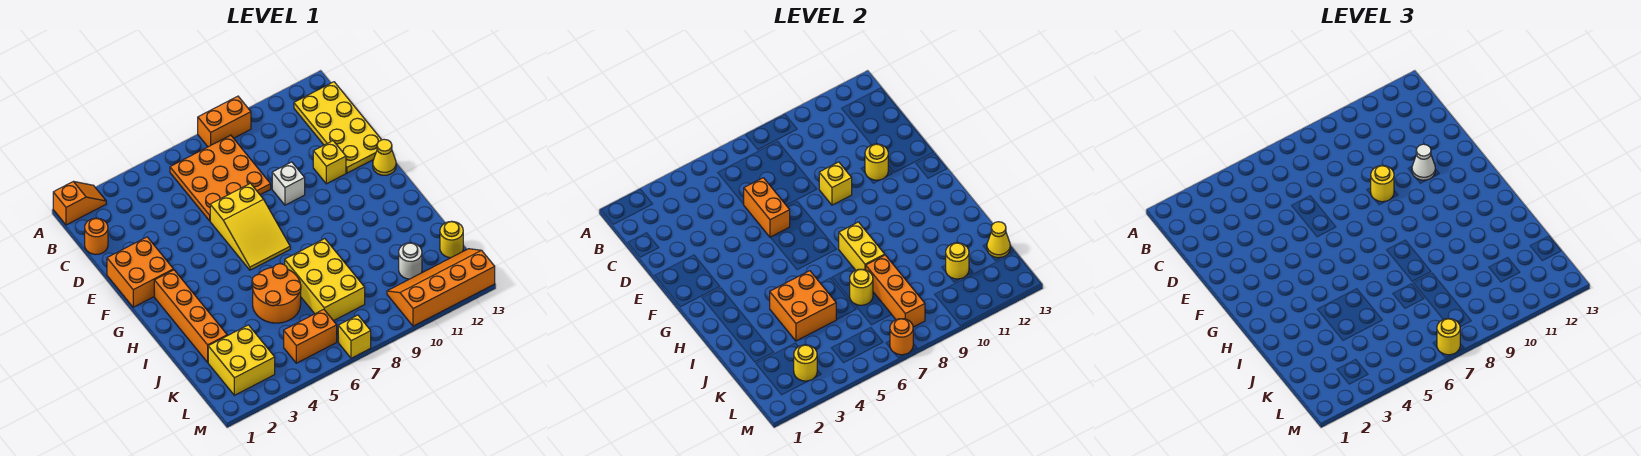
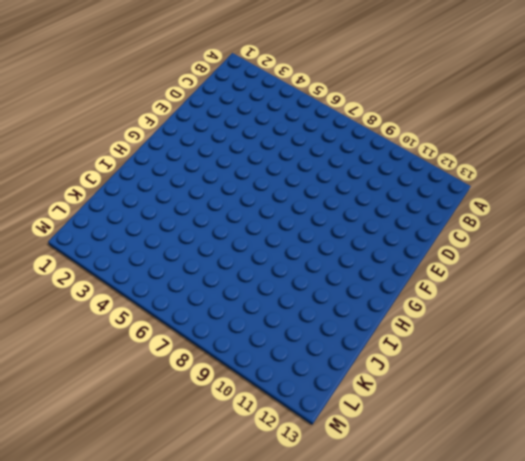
none -> orange 1x2 slope [53,182,106,225]
none -> orange 1x2 brick [198,96,251,147]
none -> orange 3x3 plate [170,135,271,221]
none -> yellow 2x4 plate [294,82,381,173]

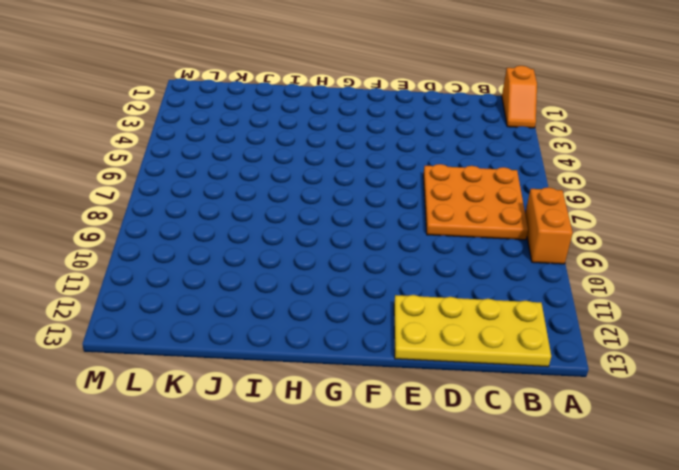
none -> orange 1x1 round brick [85,218,108,254]
none -> orange 2x2 brick [107,237,173,307]
none -> yellow 2x3 slope [210,183,290,270]
none -> white 1x1 brick [272,162,305,205]

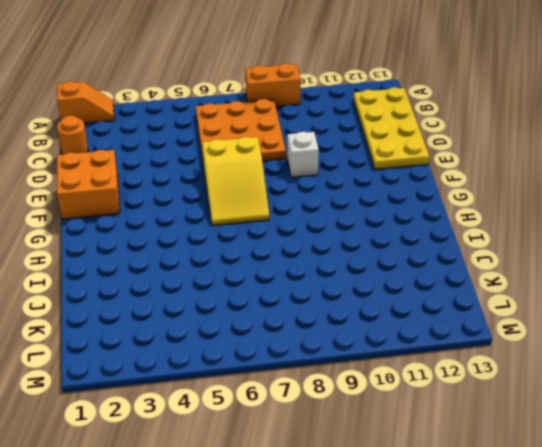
none -> yellow 1x1 brick [313,141,346,184]
none -> yellow 1x1 cone [373,139,396,175]
none -> orange 1x4 brick [154,270,227,362]
none -> orange 2x2 round brick [252,264,301,323]

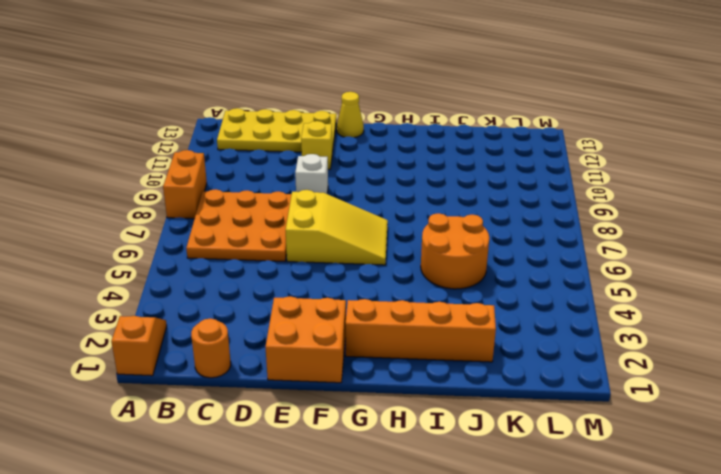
none -> yellow 2x3 brick [285,239,365,321]
none -> yellow 2x2 brick [208,325,275,395]
none -> white 1x1 round brick [399,243,422,279]
none -> yellow 1x1 round brick [440,221,463,258]

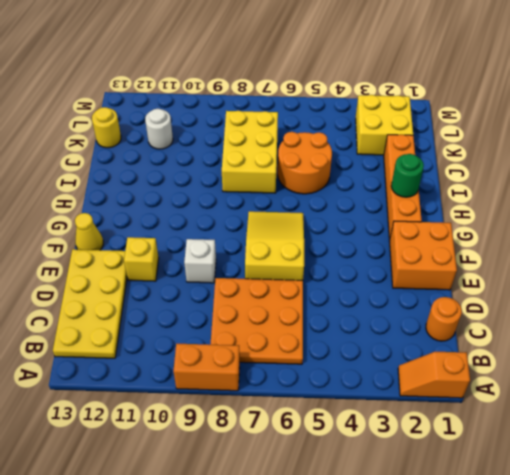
green 1x1 round brick [391,154,424,197] -> none
none -> orange 1x2 brick [284,309,337,363]
none -> orange 2x4 slope [387,249,495,326]
none -> yellow 1x1 brick [338,315,371,358]
none -> orange 1x2 brick [744,178,790,237]

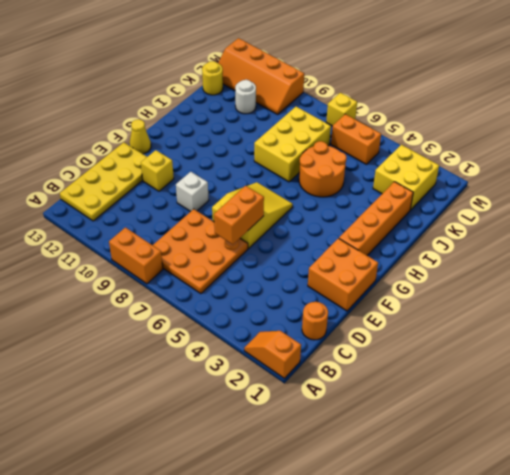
none -> yellow 1x1 brick [819,162,852,205]
none -> yellow 1x1 round brick [865,144,888,180]
none -> yellow 1x2 brick [839,222,885,270]
none -> orange 2x2 brick [770,271,836,341]

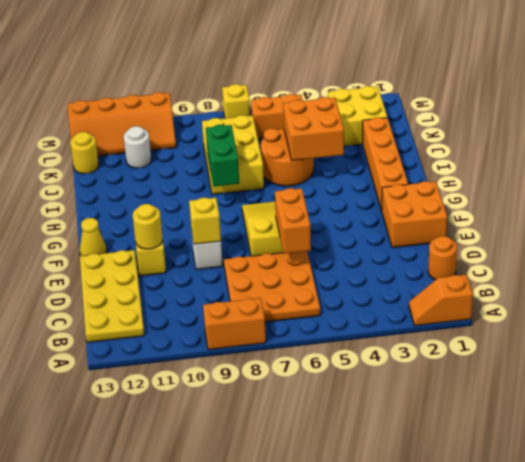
green 1x2 brick [206,125,239,186] -> yellow 1x2 brick [839,222,885,270]
none -> yellow 1x1 round brick [850,269,873,305]
none -> orange 1x3 brick [866,255,925,327]
none -> yellow 1x1 round brick [946,243,969,279]
none -> yellow 1x1 cone [987,222,1010,258]

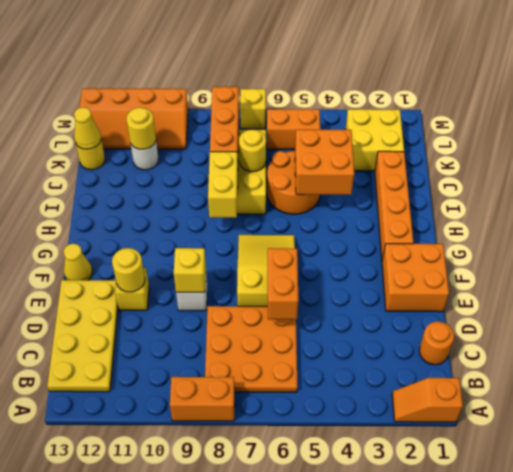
none -> yellow 1x1 round brick [794,345,817,381]
none -> orange 1x1 round brick [890,319,913,355]
none -> yellow 1x1 round brick [1371,166,1394,202]
none -> white 1x1 cone [1412,144,1435,180]

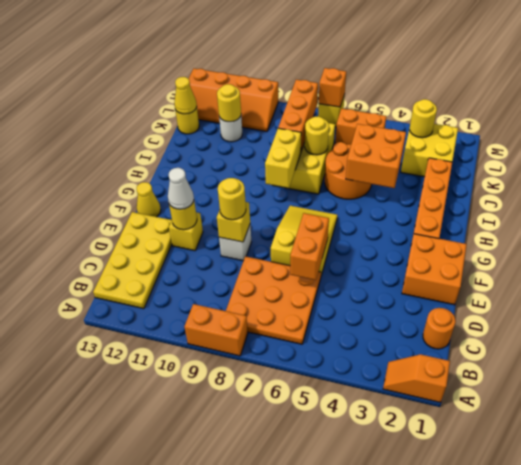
orange 1x1 brick [319,68,346,107] -> orange 1x1 round brick [890,319,913,355]
none -> yellow 1x1 round brick [1437,319,1460,355]

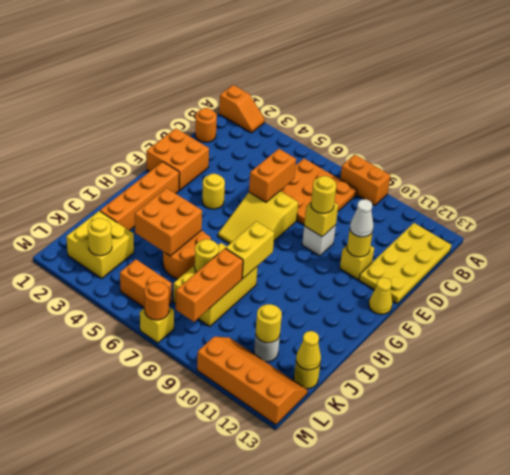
yellow 1x1 round brick [202,174,225,209] -> yellow 1x1 round brick moved to [1437,319,1460,355]

